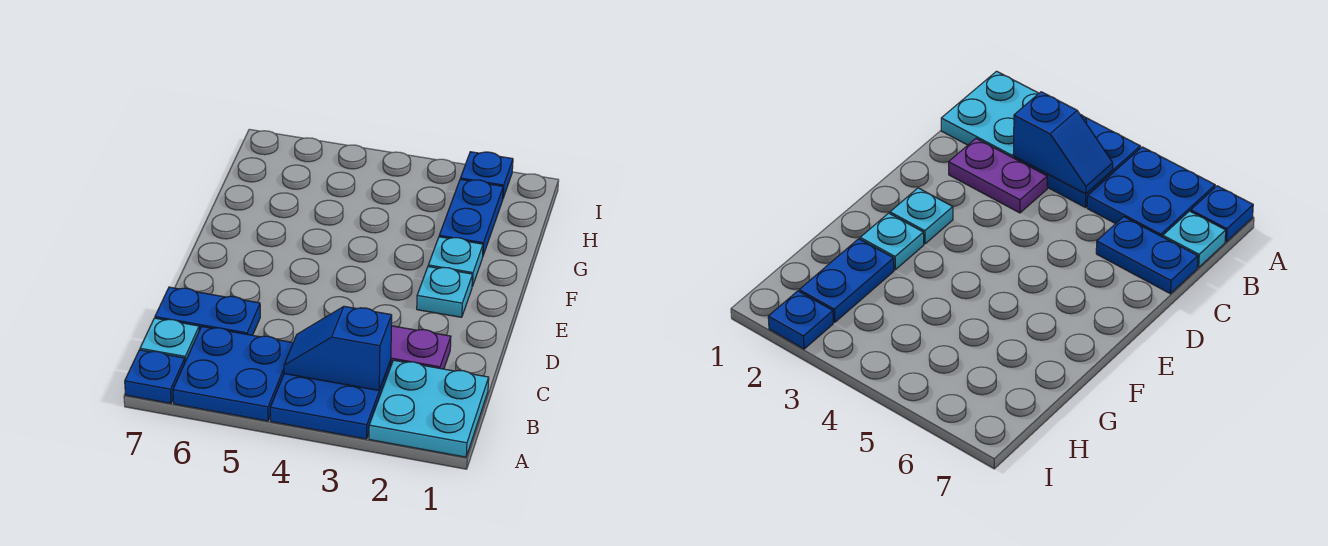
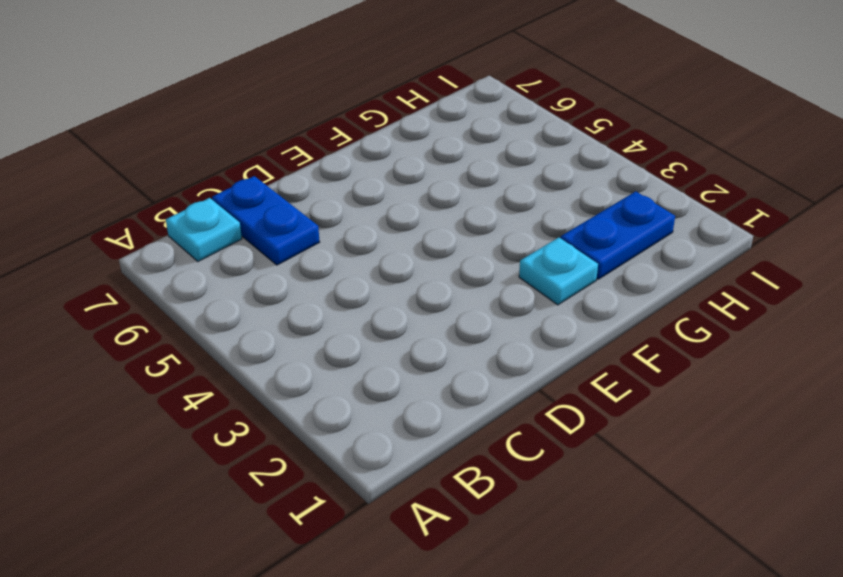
none -> cyan 2x2 plate [369,360,489,457]
none -> blue 2x2 plate [270,360,391,439]
none -> blue 2x2 plate [173,327,293,421]

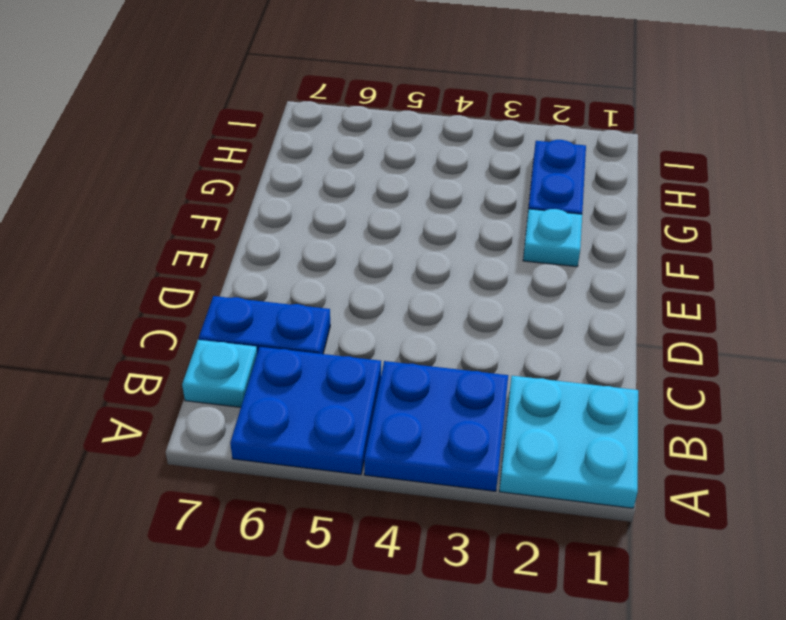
none -> blue 1x1 plate [125,350,185,403]
none -> purple 1x2 plate [391,326,451,369]
none -> cyan 1x1 plate [417,267,473,317]

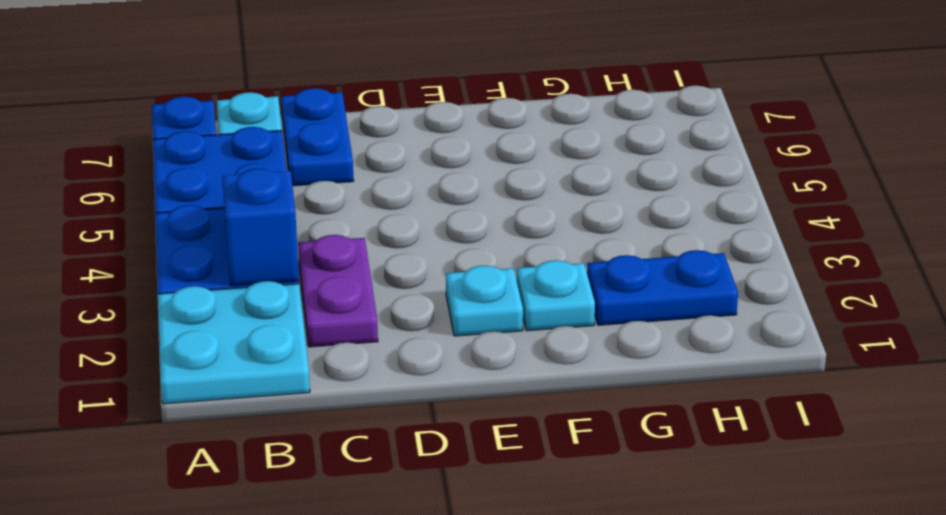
none -> blue 1x1 plate [460,152,513,198]

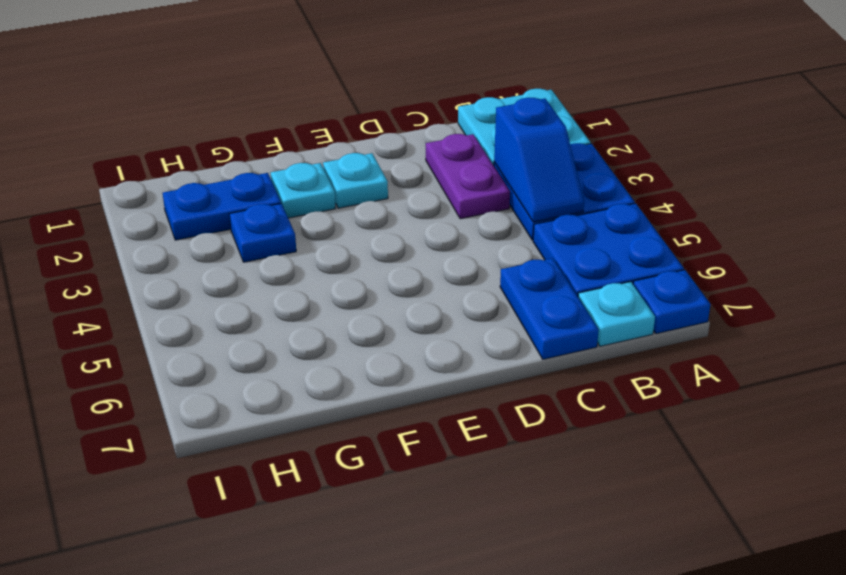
blue 1x1 plate [229,204,296,262] -> blue 1x1 plate moved to [460,152,513,198]

